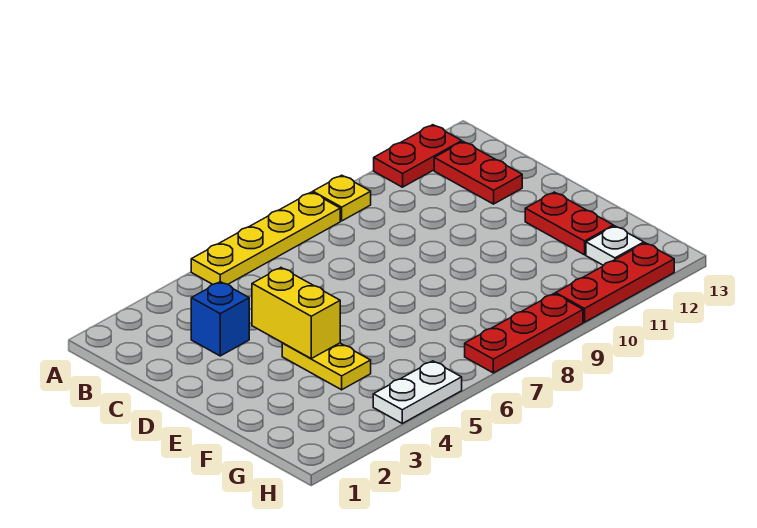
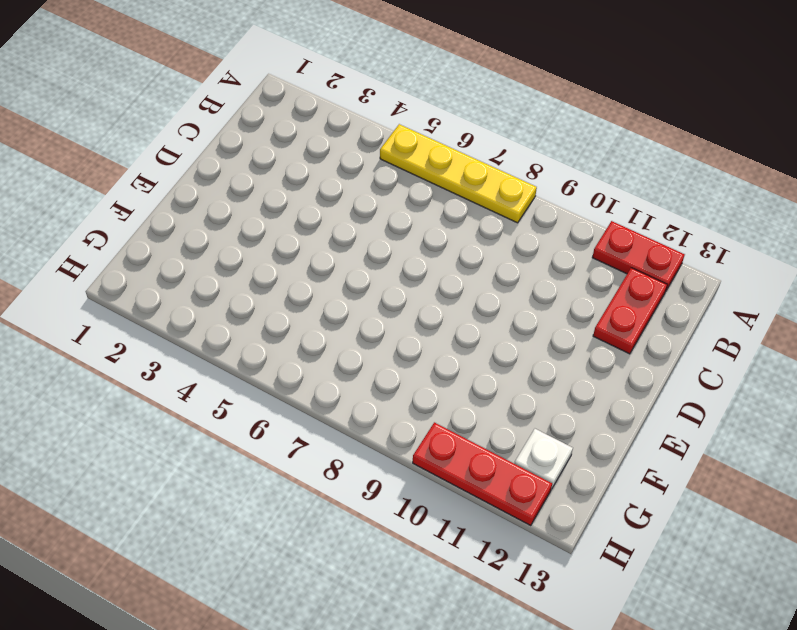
none -> yellow 1x1 plate [313,175,371,221]
none -> blue 1x1 brick [191,282,249,356]
none -> yellow 1x2 plate [282,343,371,390]

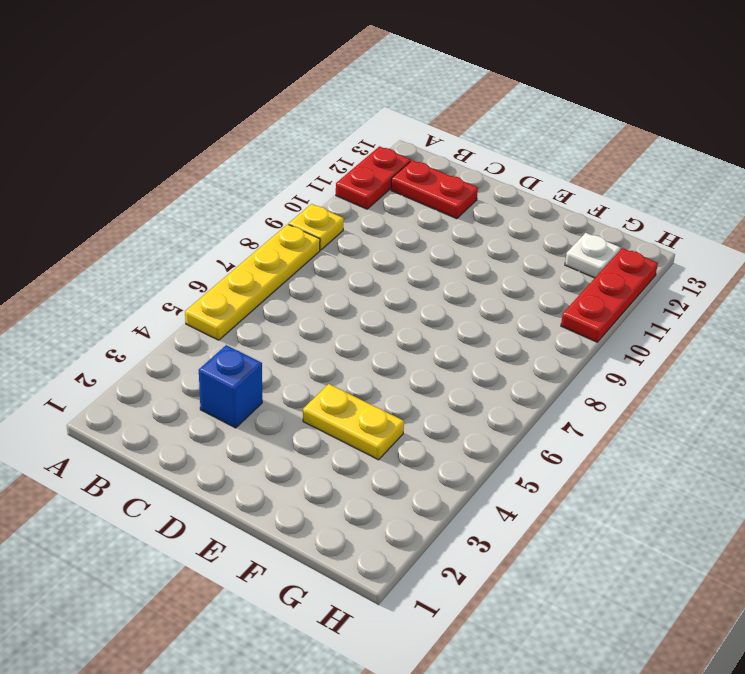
none -> red 1x2 plate [525,192,614,255]
none -> white 1x2 plate [373,361,462,423]
none -> red 1x3 plate [465,294,583,373]

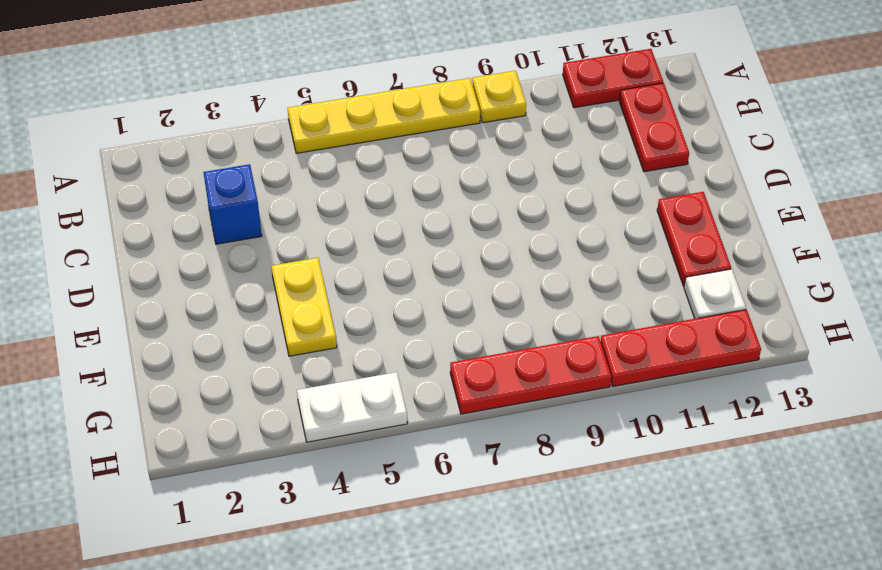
none -> yellow 1x2 brick [252,268,340,358]

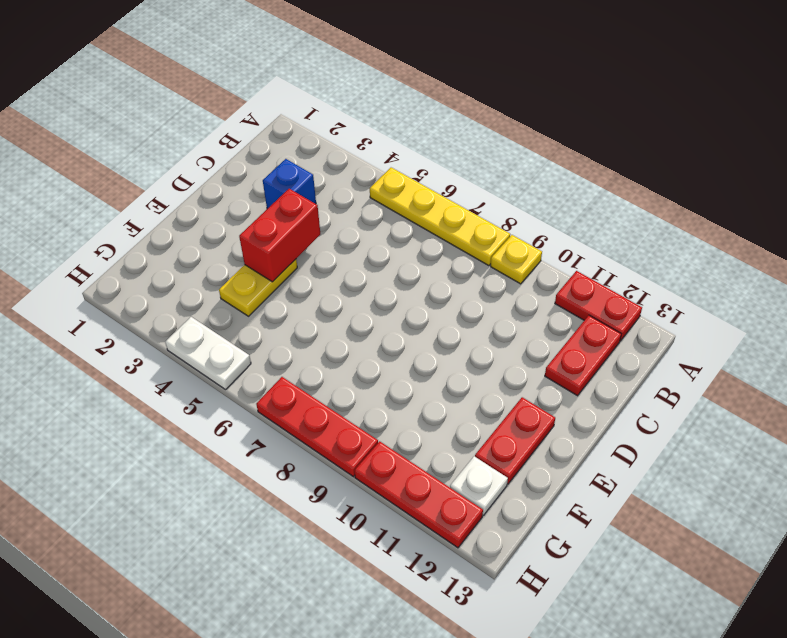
red 1x2 brick [239,189,320,282] -> yellow 1x2 brick [252,268,340,358]

